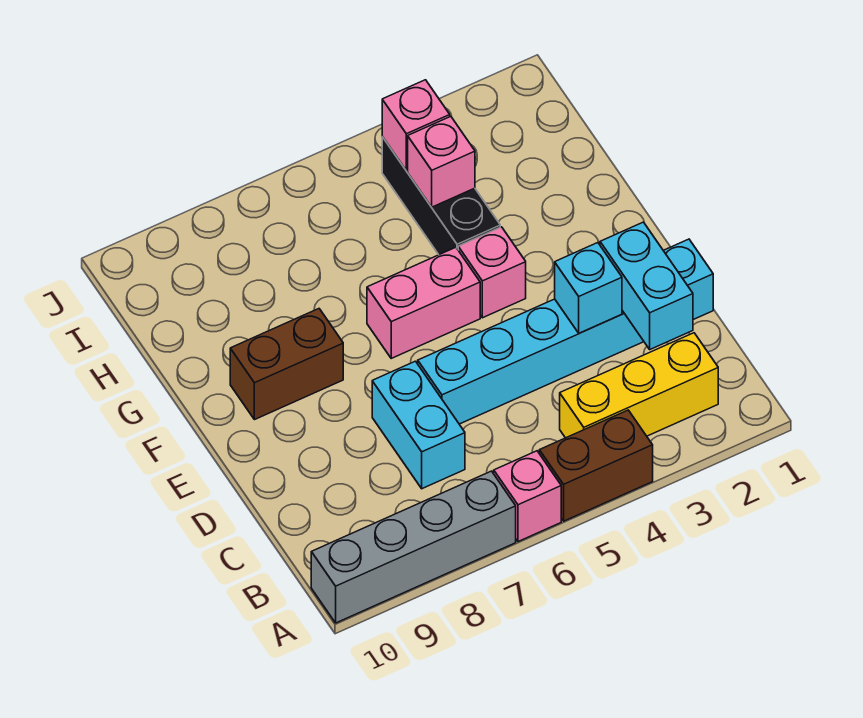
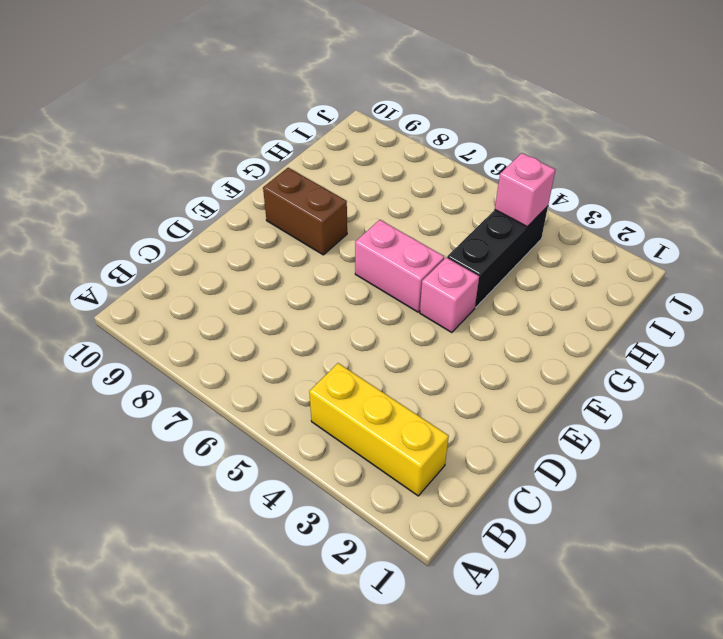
none -> brown 1x2 brick [539,410,653,521]
none -> pink 1x1 brick [494,451,561,542]
none -> grey 1x4 brick [311,471,516,623]

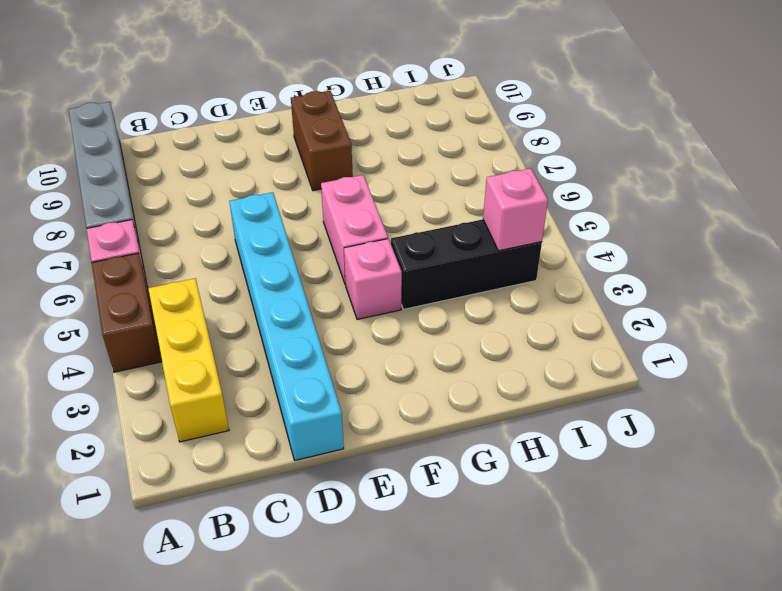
none -> cyan 1x2 brick [372,361,465,489]
none -> cyan 1x2 brick [600,222,693,349]
none -> cyan 1x1 brick [555,243,622,333]

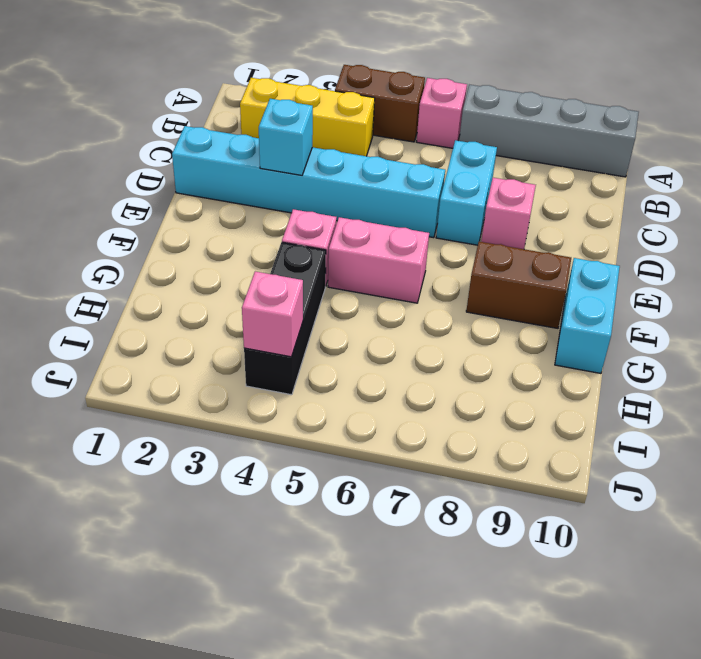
pink 1x1 brick [481,178,536,249] -> pink 1x1 brick moved to [408,116,475,207]
cyan 1x2 brick [555,258,620,373] -> cyan 1x2 brick moved to [600,222,693,349]

